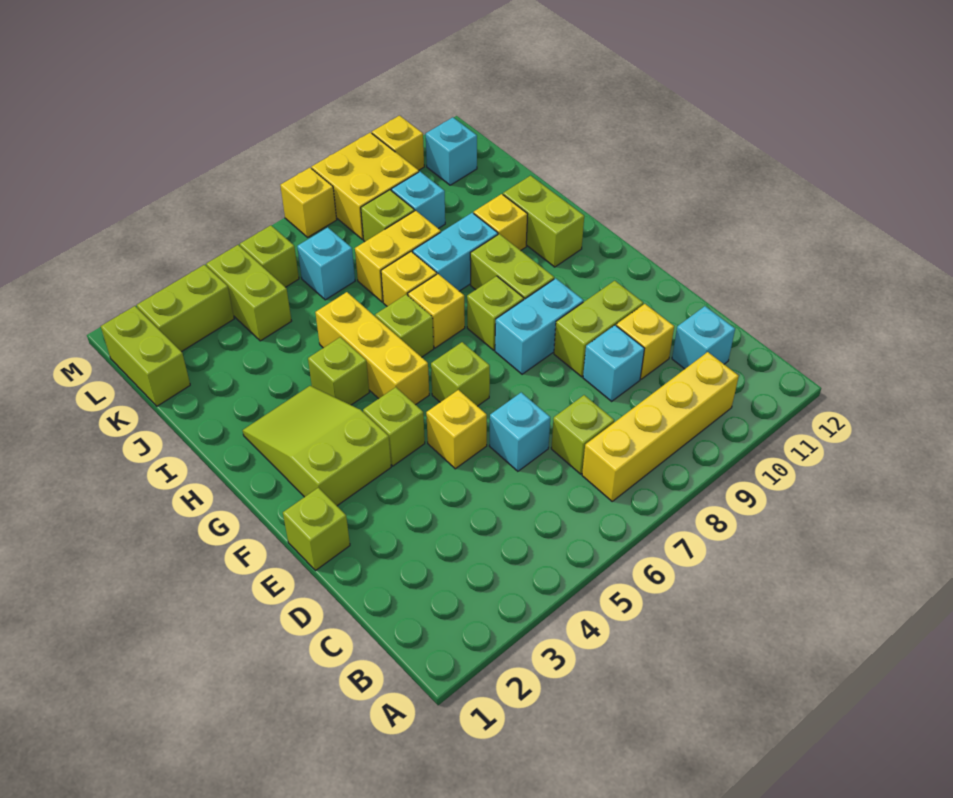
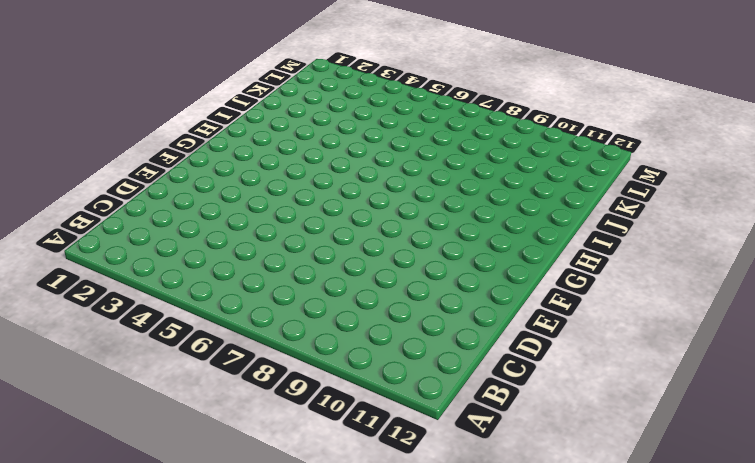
none -> yellow 1x4 brick [582,352,739,501]
none -> lime 1x1 brick [551,395,614,474]
none -> cyan 1x1 brick [672,306,735,369]
none -> cyan 1x1 brick [490,393,550,471]

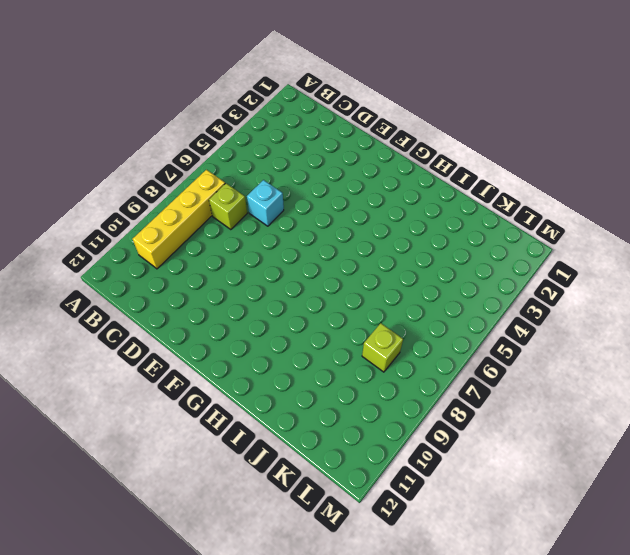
none -> cyan 1x1 brick [672,306,735,369]
none -> cyan 1x1 brick [583,325,644,401]
none -> yellow 1x1 brick [616,304,674,379]
none -> lime 1x1 brick [283,488,350,571]

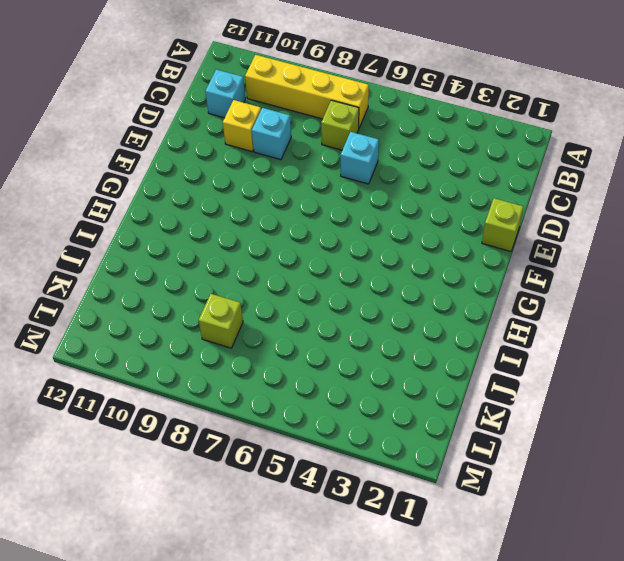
none -> yellow 1x1 brick [426,390,487,469]
none -> lime 1x2 brick [554,281,643,377]
none -> lime 2x3 slope [243,386,391,506]
none -> lime 1x1 brick [363,387,425,466]

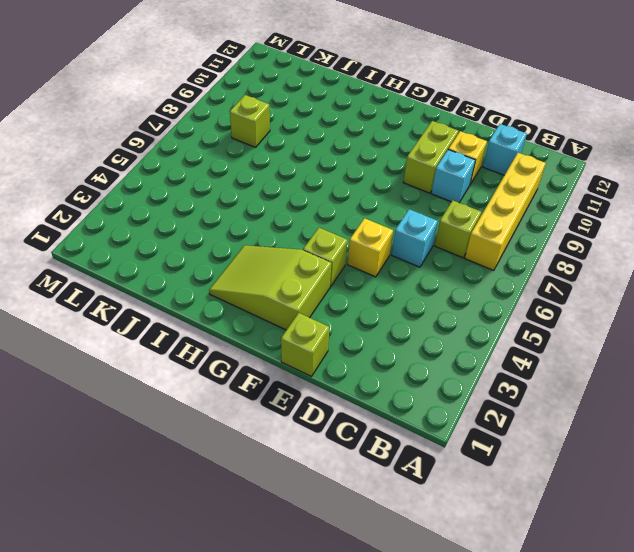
none -> lime 1x1 brick [431,342,490,406]
none -> cyan 1x2 brick [495,278,583,374]
none -> yellow 1x3 brick [315,292,429,405]
none -> lime 1x1 brick [467,276,524,350]

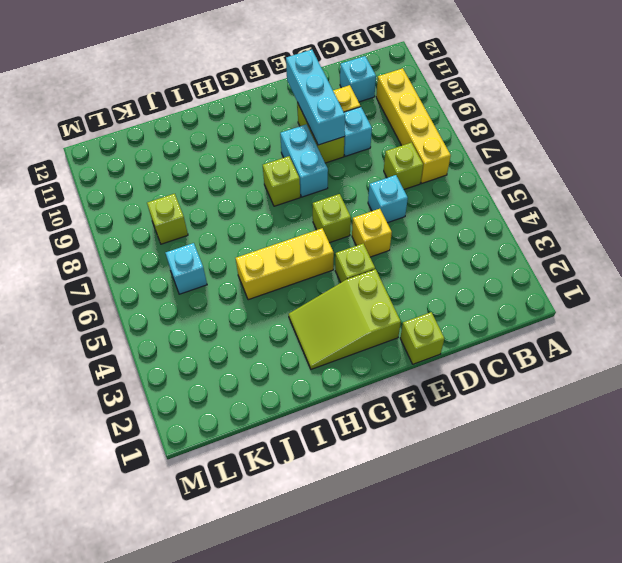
cyan 1x3 brick [286,50,345,145] -> none
none -> lime 1x2 brick [470,234,554,299]
none -> lime 1x1 brick [308,337,369,405]
none -> lime 1x1 brick [375,294,434,357]
none -> yellow 1x1 brick [408,274,465,348]

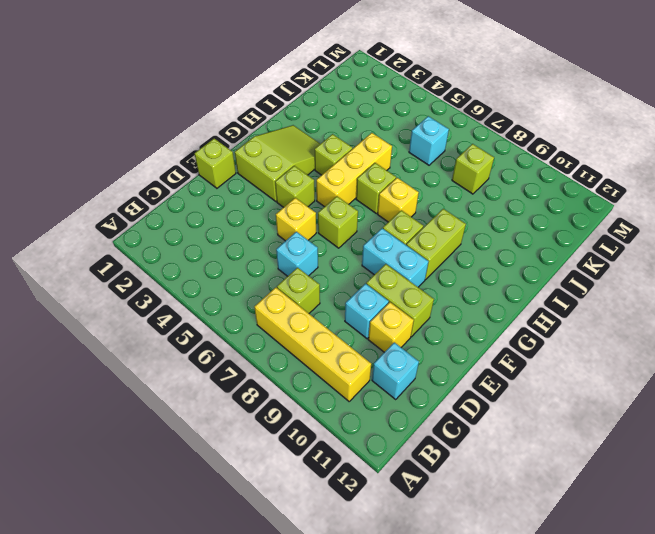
none -> lime 1x2 brick [503,176,584,267]
none -> yellow 1x1 brick [381,252,437,306]
none -> cyan 1x2 brick [413,213,498,291]
none -> yellow 1x1 brick [474,194,528,251]

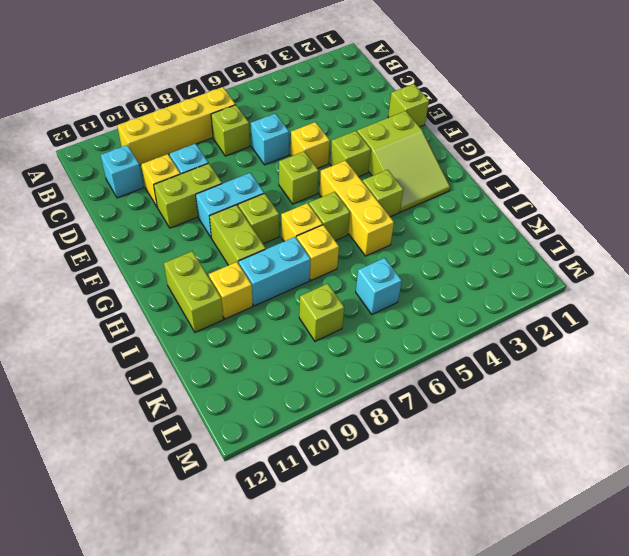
none -> yellow 1x2 brick [355,211,441,302]
none -> lime 1x2 brick [101,306,190,406]
none -> lime 1x2 brick [206,245,291,341]
none -> cyan 1x1 brick [391,172,445,229]

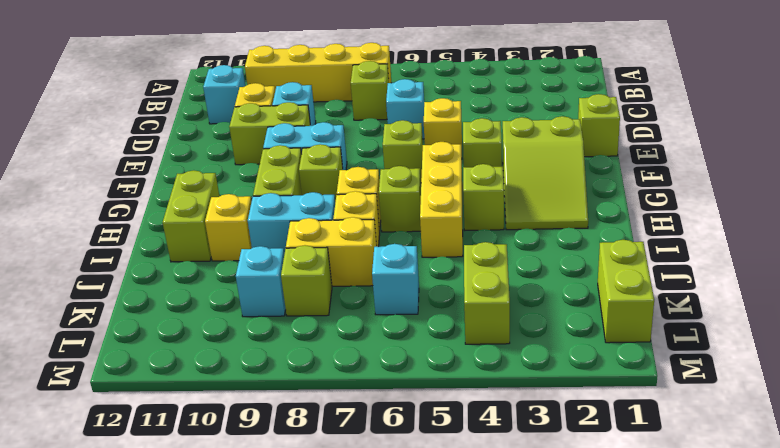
none -> lime 1x2 brick [137,265,234,352]
none -> lime 1x1 brick [240,225,299,287]
none -> yellow 2x2 brick [312,132,419,240]
none -> cyan 1x1 brick [426,117,477,185]

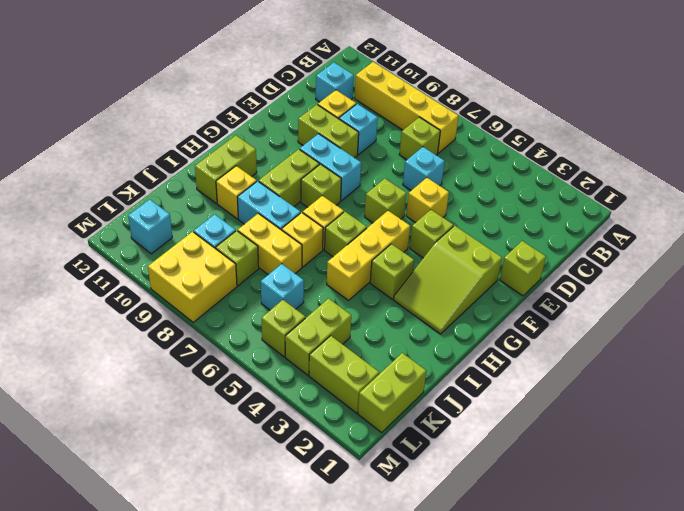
none -> yellow 1x1 brick [280,168,337,237]
none -> yellow 1x1 brick [372,116,424,170]

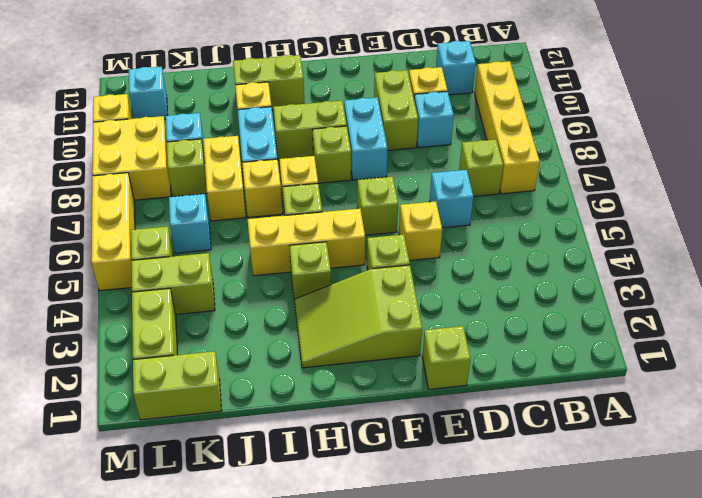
yellow 1x3 brick [91,173,135,291] -> yellow 1x1 brick [280,168,337,237]

